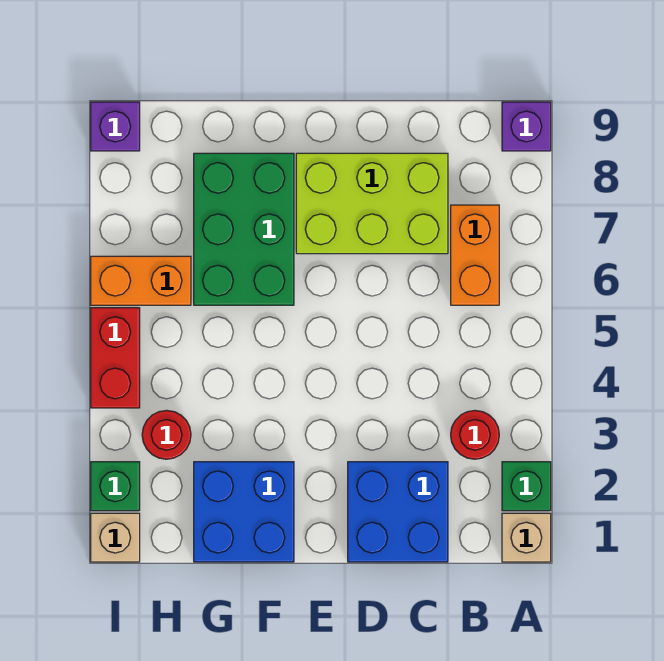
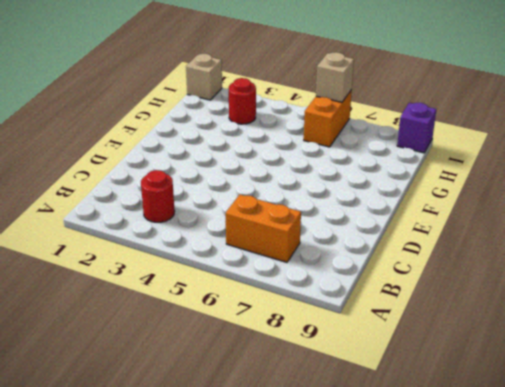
tan 1x1 brick [316,52,354,102] -> tan 1x1 brick moved to [502,513,551,562]
none -> green 1x1 brick [502,462,551,511]
none -> purple 1x1 brick [502,102,551,151]
none -> blue 2x2 brick [348,462,448,562]

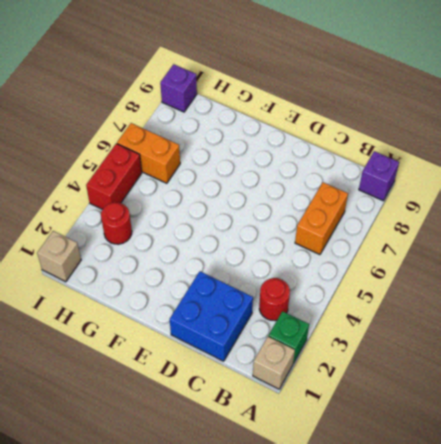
none -> lime 2x3 brick [296,153,448,254]
none -> blue 2x2 brick [194,462,294,562]
none -> green 2x3 brick [194,153,294,305]

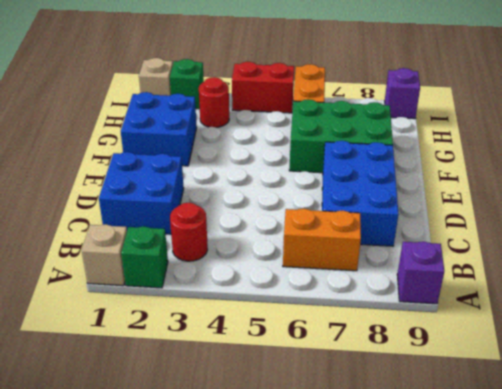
blue 2x3 brick [322,141,399,246] -> lime 2x3 brick [296,153,448,254]

